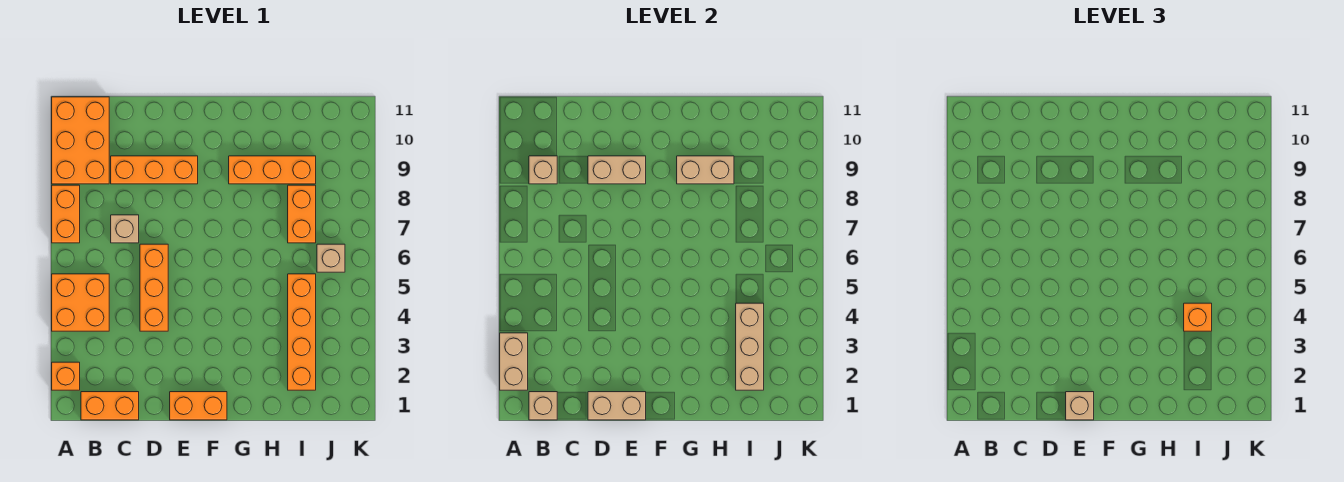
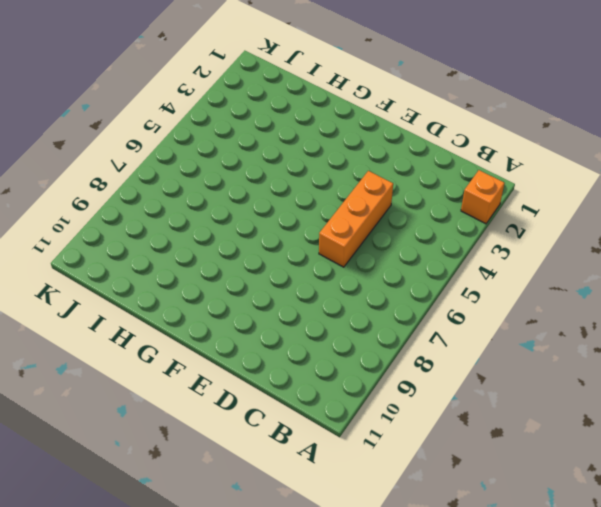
none -> orange 2x2 brick [52,274,109,331]
none -> orange 1x2 brick [52,185,80,243]
none -> orange 2x3 brick [52,97,109,184]

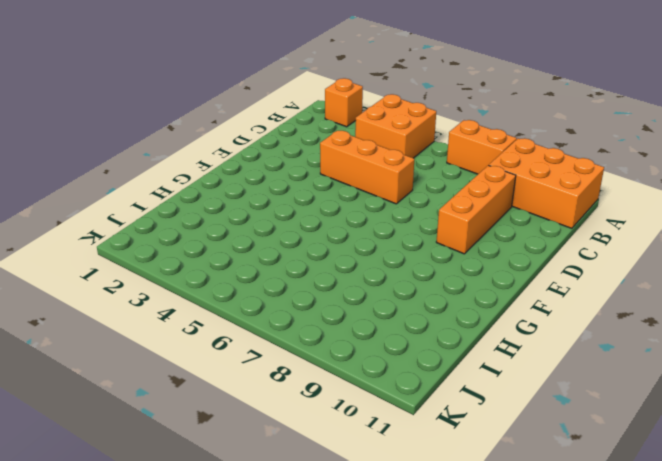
none -> orange 1x2 brick [81,392,139,420]
none -> tan 1x1 brick [111,215,139,243]
none -> orange 1x2 brick [170,392,227,420]

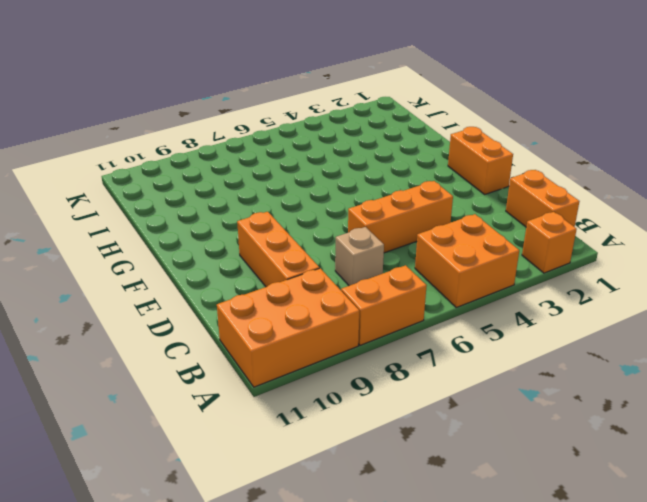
none -> orange 1x3 brick [229,156,316,184]
none -> orange 1x4 brick [288,274,316,390]
none -> orange 1x2 brick [288,185,316,243]

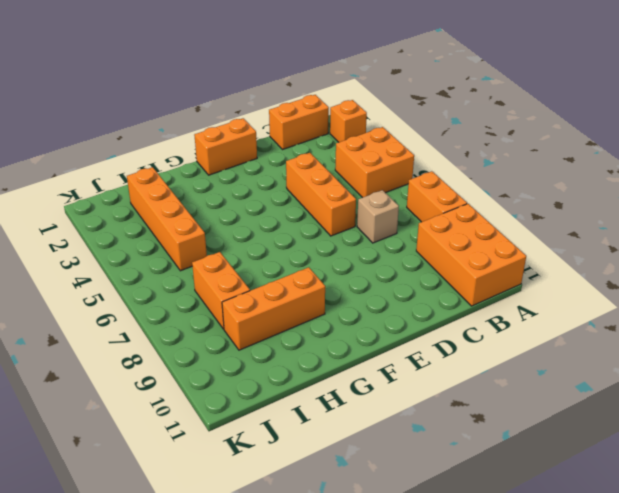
none -> orange 1x3 brick [111,156,198,184]
none -> tan 1x1 brick [317,244,345,272]
none -> tan 1x2 brick [500,333,528,390]

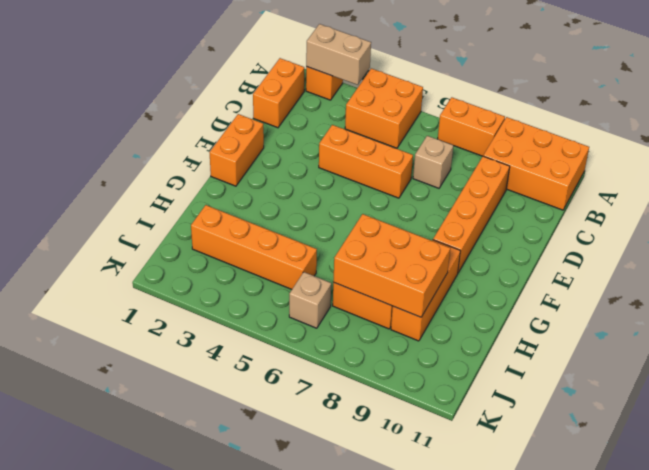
orange 1x4 brick [433,156,510,273] -> orange 1x3 brick [111,156,198,184]
orange 2x3 brick [333,214,450,317] -> tan 1x2 brick [677,156,734,184]
none -> tan 1x1 brick [529,392,557,420]
none -> tan 1x1 brick [529,156,557,184]
none -> tan 1x2 brick [588,392,646,420]

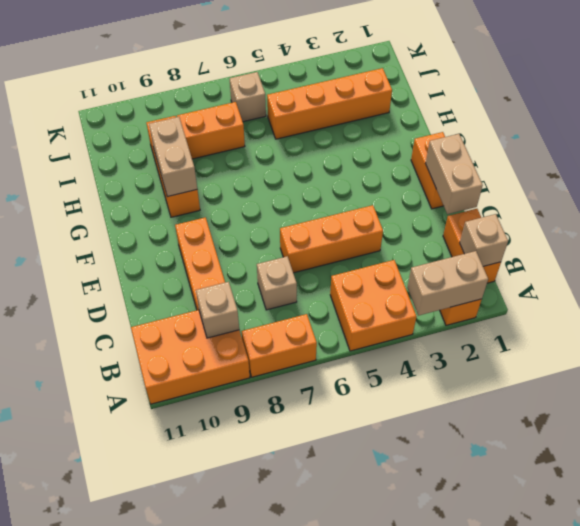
none -> tan 1x2 brick [588,156,646,184]
none -> tan 1x3 brick [736,303,764,390]
none -> tan 1x1 brick [1066,392,1094,420]

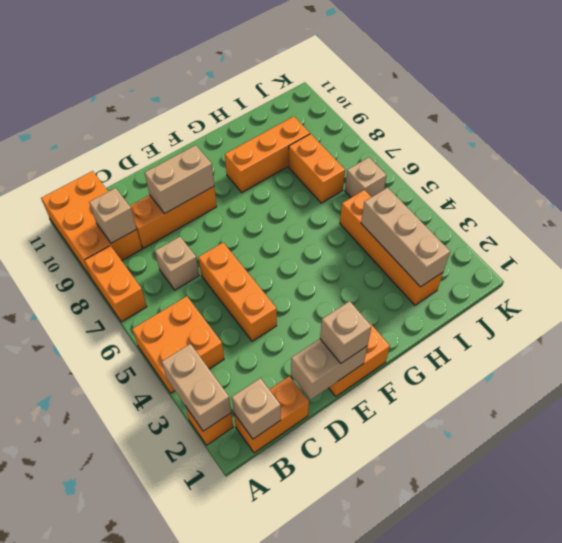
none -> tan 1x2 brick [677,156,734,184]
none -> orange 1x1 brick [1184,303,1212,331]

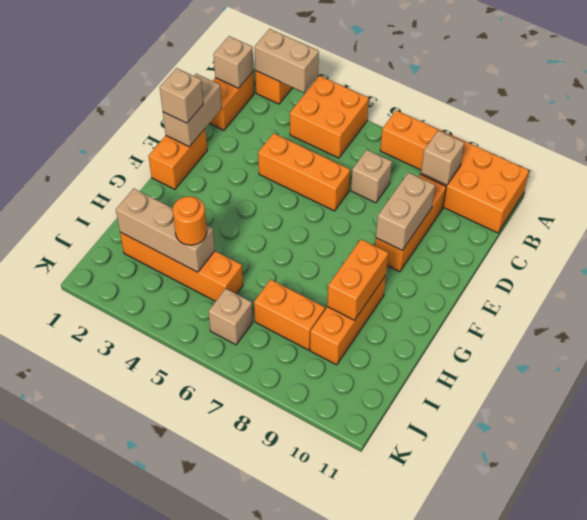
orange 1x2 brick [327,239,388,320] -> tan 1x2 brick [677,156,734,184]
orange 1x1 round brick [173,196,207,245] -> orange 1x1 brick [1184,303,1212,331]

